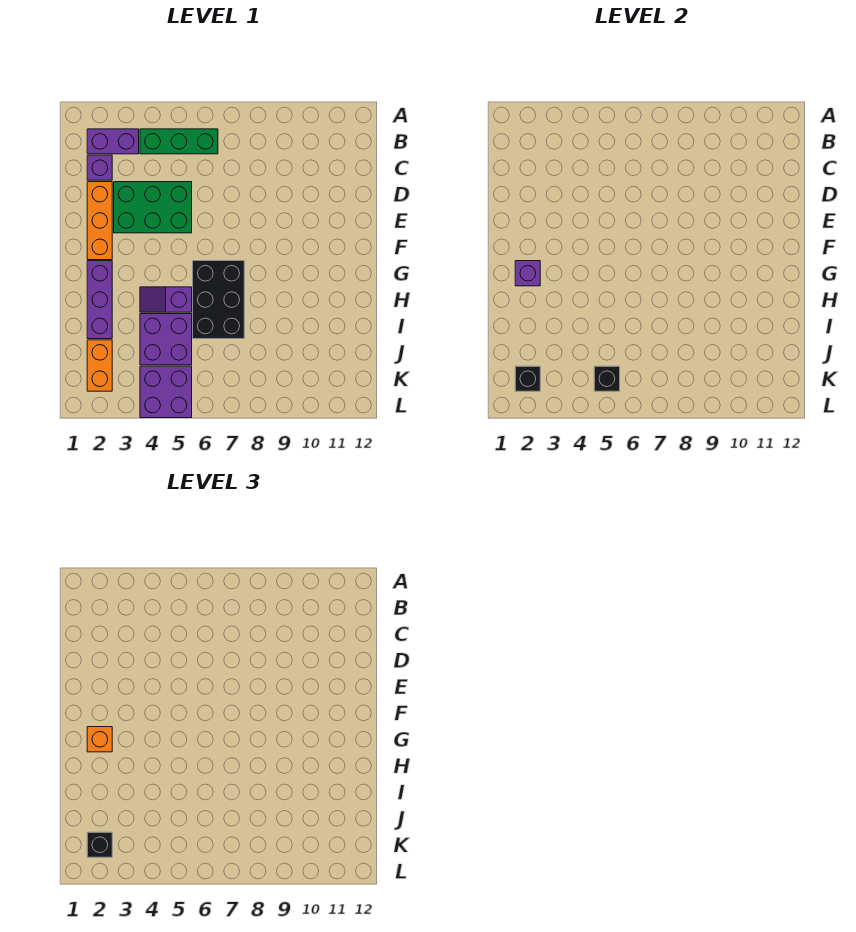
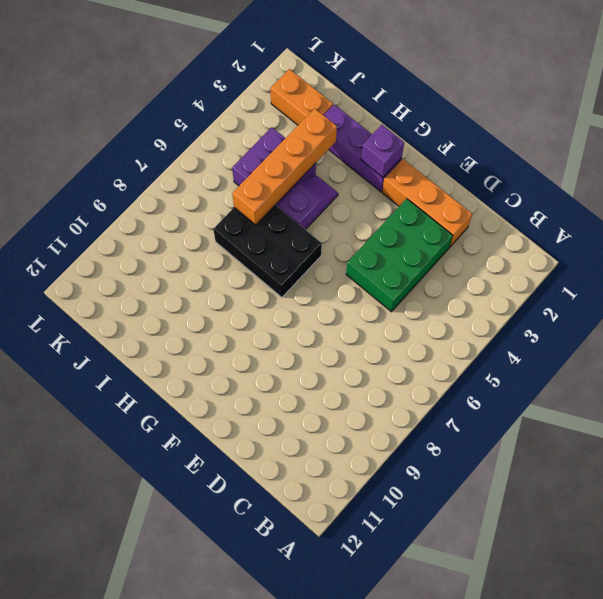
orange 1x4 brick [232,108,337,225] -> none
none -> purple 1x2 brick [87,129,139,154]
none -> green 1x3 brick [140,129,218,154]
none -> purple 1x1 brick [87,155,112,180]

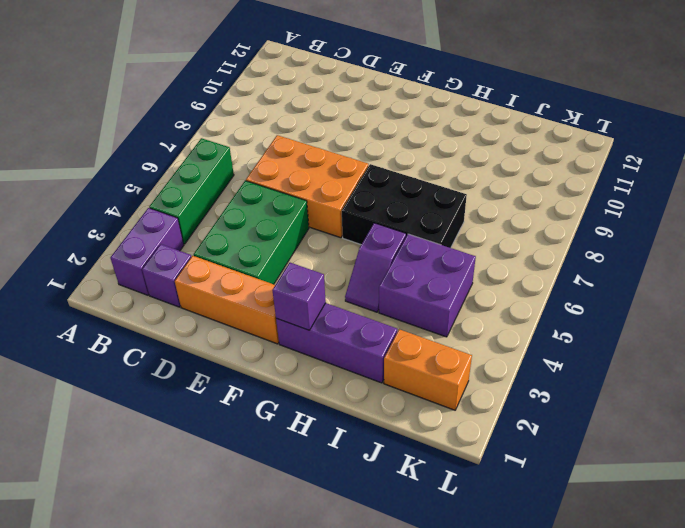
orange 2x3 brick [246,135,368,238] -> none
none -> purple 2x2 brick [140,366,192,418]
none -> black 1x1 brick [515,366,540,391]
none -> black 1x1 brick [594,366,620,391]

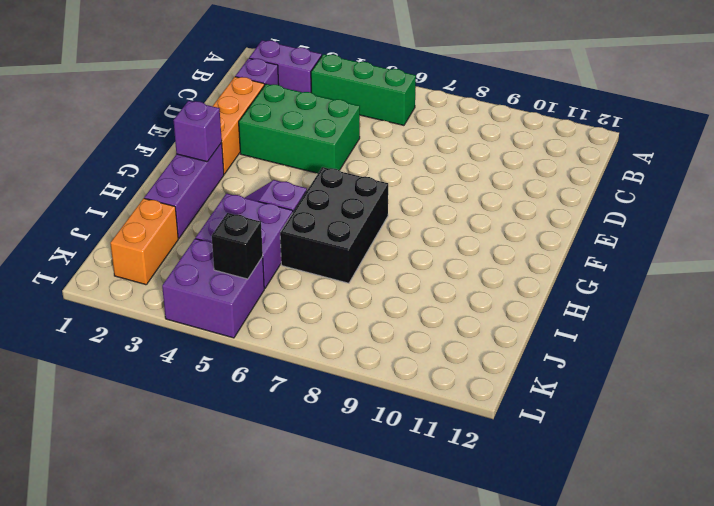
none -> black 1x1 brick [515,366,540,391]
none -> orange 1x1 brick [87,727,112,752]
none -> black 1x1 brick [87,832,112,857]

